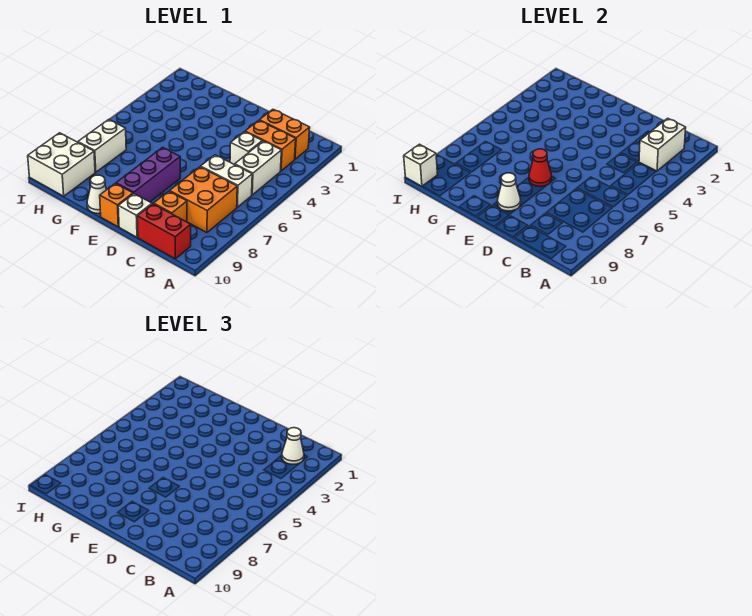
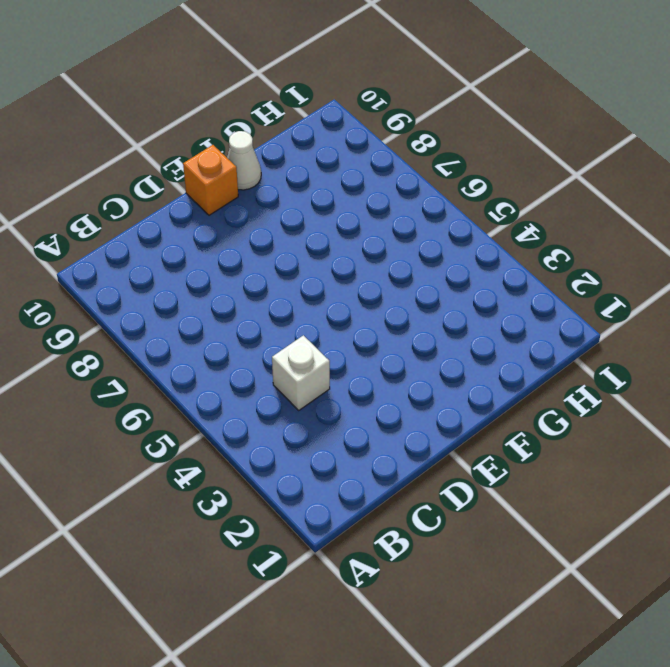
none -> orange 1x2 brick [259,109,310,159]
none -> orange 1x2 brick [245,120,296,171]
none -> white 1x2 brick [235,141,281,195]

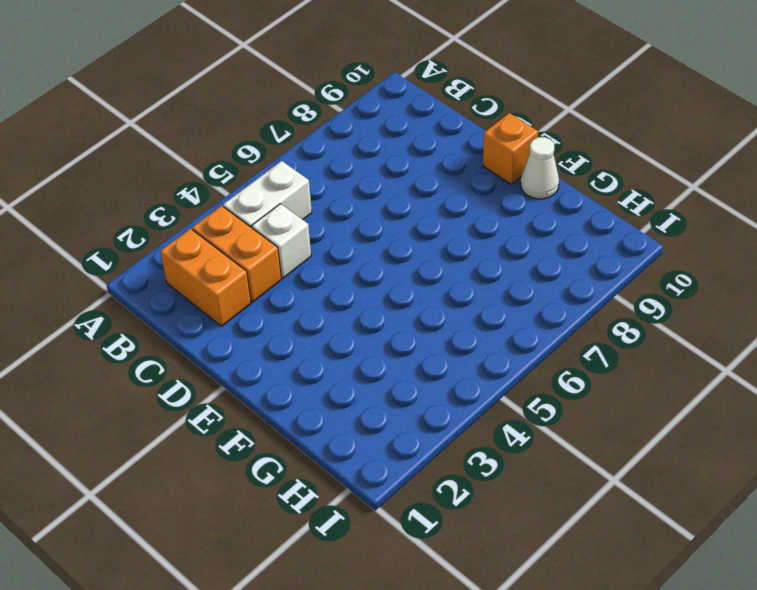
none -> white 1x2 brick [201,155,252,207]
none -> orange 2x2 brick [170,167,237,233]
none -> red 1x2 brick [137,204,191,259]

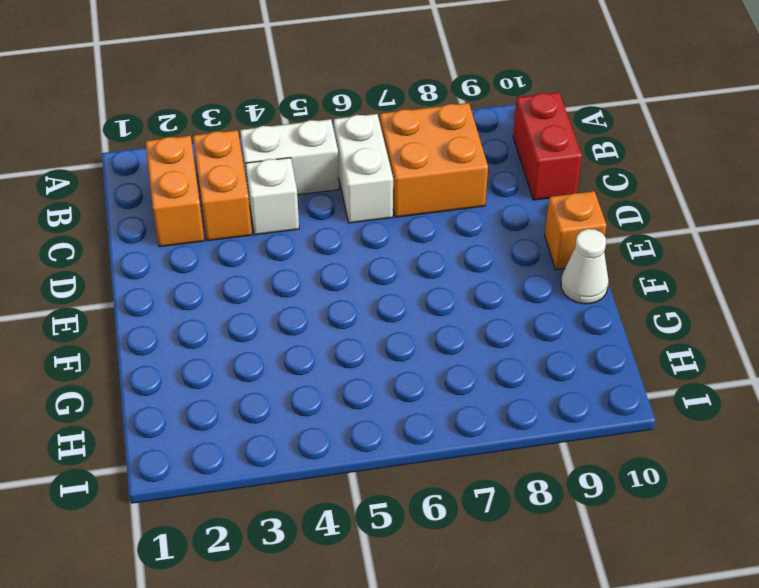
none -> orange 1x1 brick [154,191,187,222]
none -> white 1x1 brick [118,194,152,237]
none -> purple 1x3 brick [116,147,180,202]

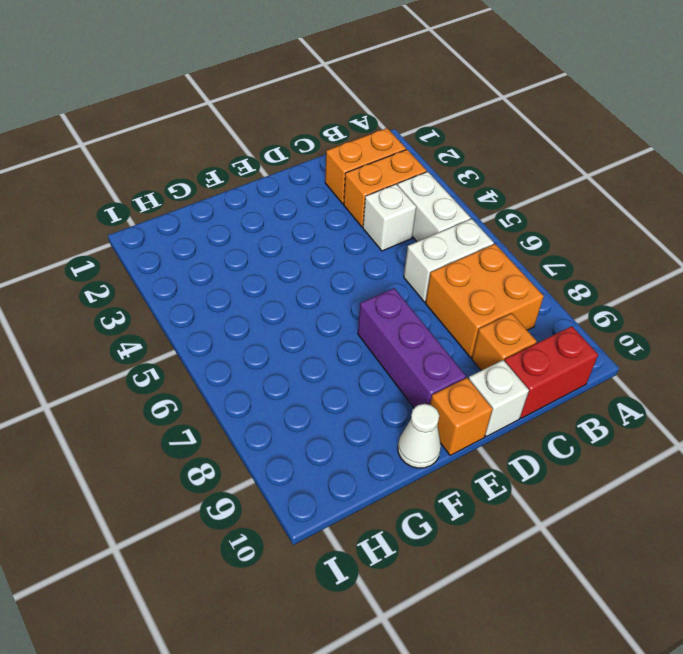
none -> white 1x2 brick [78,120,126,172]
none -> white 2x2 brick [28,133,95,196]
none -> white 1x2 brick [639,118,686,171]

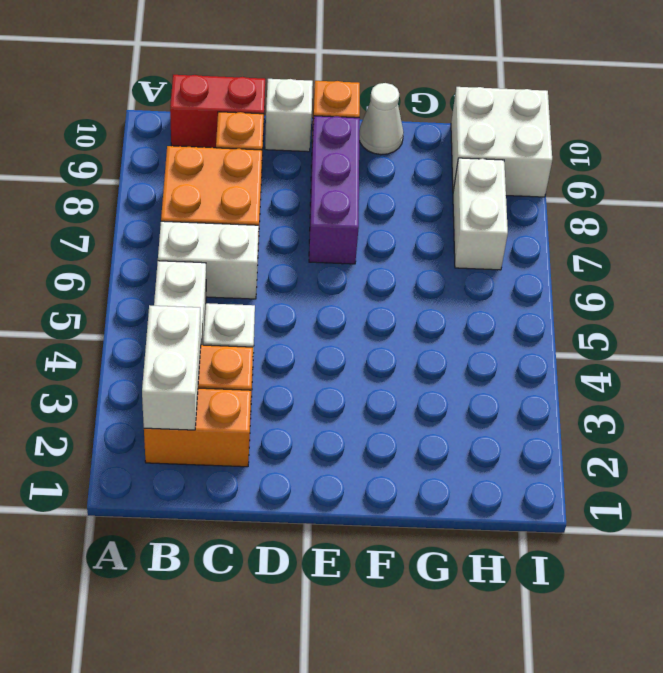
none -> red 1x1 cone [529,149,552,187]
none -> white 1x1 cone [498,173,521,211]
none -> white 1x1 brick [404,144,438,186]

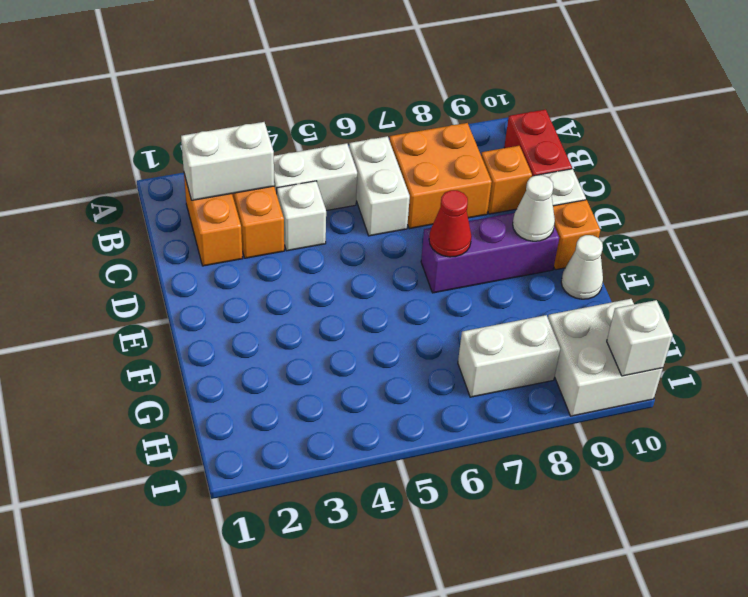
none -> white 1x1 cone [282,428,304,464]

